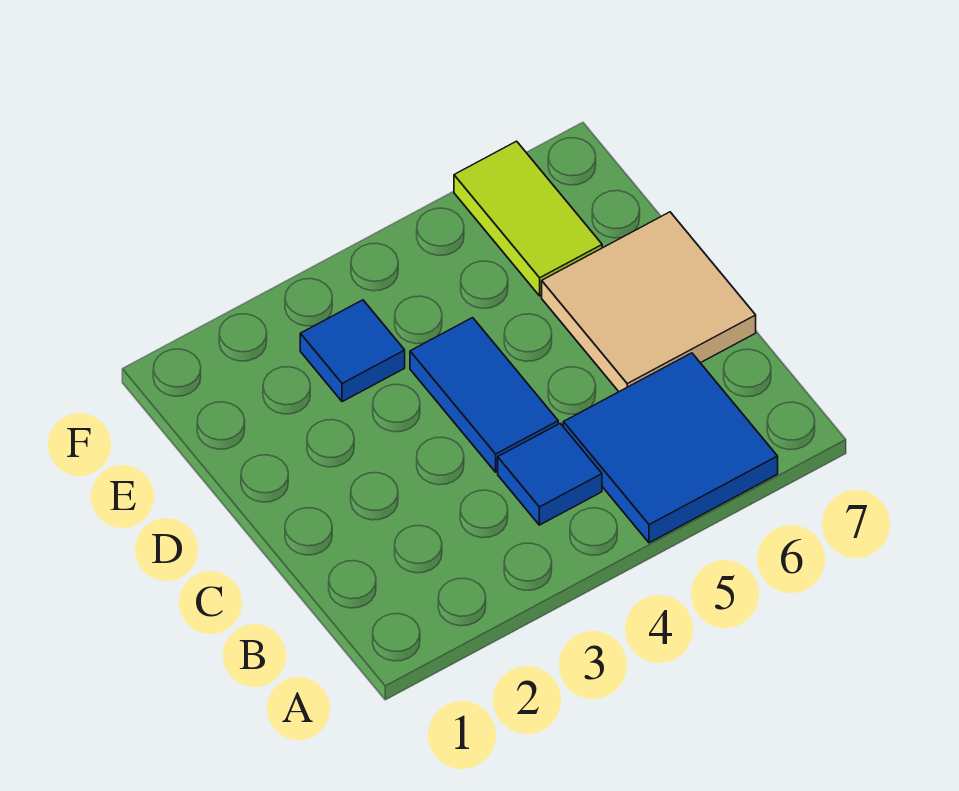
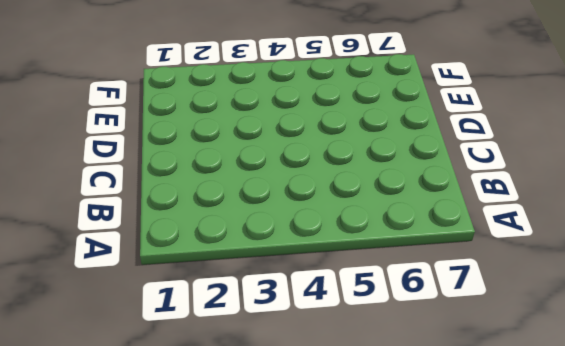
none -> blue 2x2 tile [563,353,778,543]
none -> blue 1x1 tile [498,423,602,525]

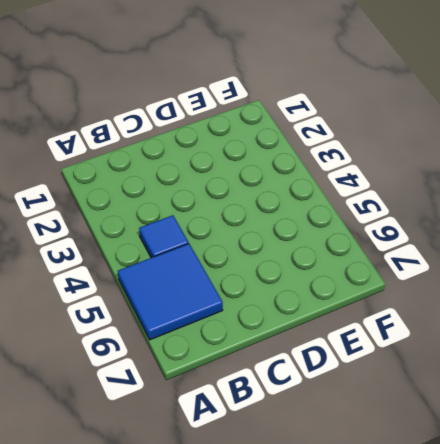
none -> blue 1x2 tile [410,318,558,472]
none -> tan 2x2 tile [542,212,756,392]

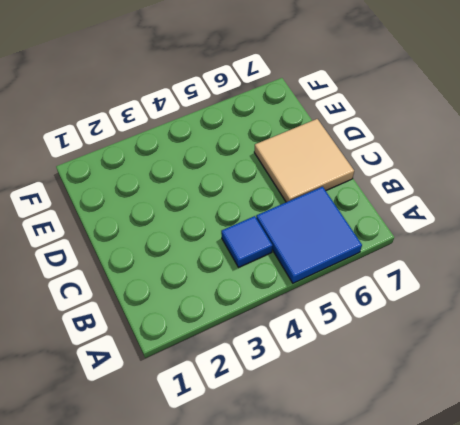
none -> blue 1x2 tile [410,318,558,472]
none -> blue 1x1 tile [300,300,405,402]

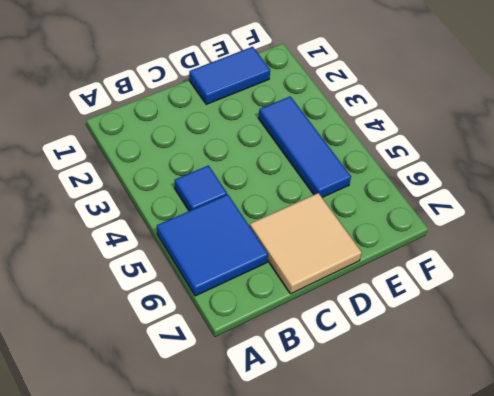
blue 1x2 tile [189,47,270,104] -> blue 1x2 tile moved to [410,318,558,472]
blue 1x3 tile [258,96,351,197] -> blue 1x1 tile [300,300,405,402]
none -> lime 1x2 tile [454,141,602,296]

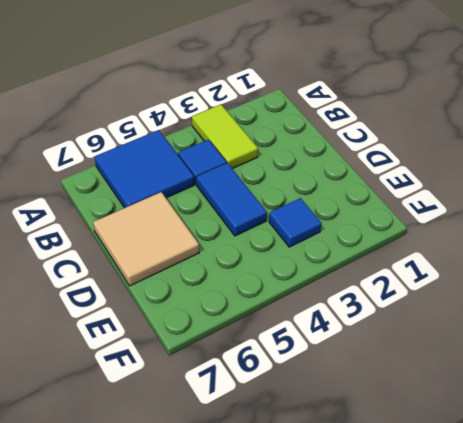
lime 1x2 tile [192,105,258,169] -> lime 1x2 tile moved to [454,141,602,296]

